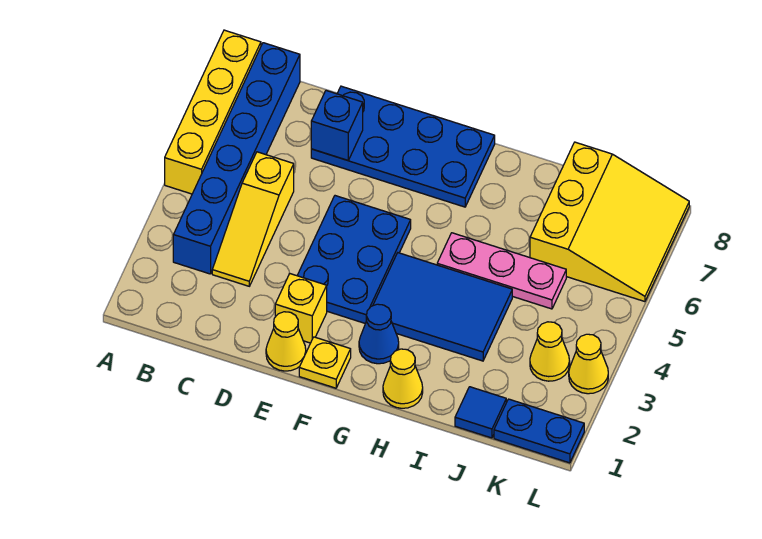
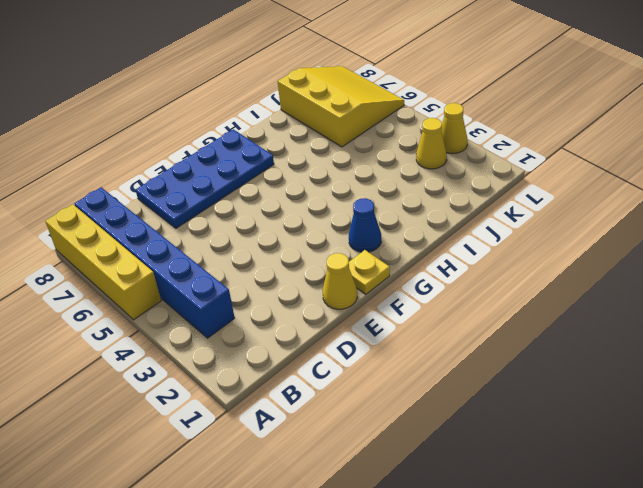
none -> yellow 1x3 slope [212,152,294,286]
none -> yellow 1x1 brick [275,274,327,343]
none -> blue 2x3 plate [297,196,411,324]

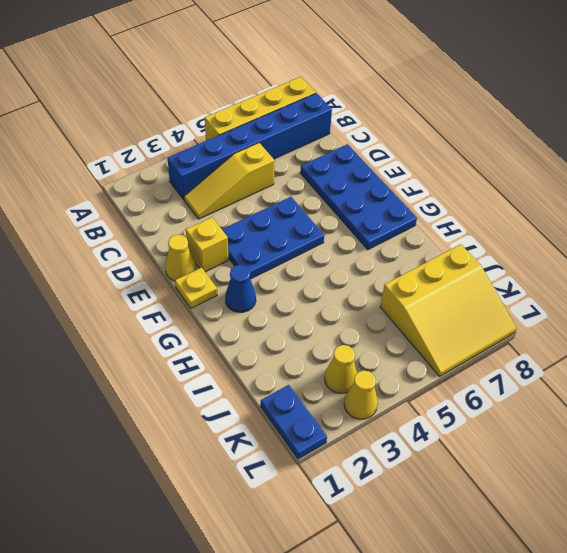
none -> blue 2x3 tile [373,253,512,361]
none -> yellow 1x1 cone [383,349,423,408]
none -> pink 1x3 plate [437,233,566,309]

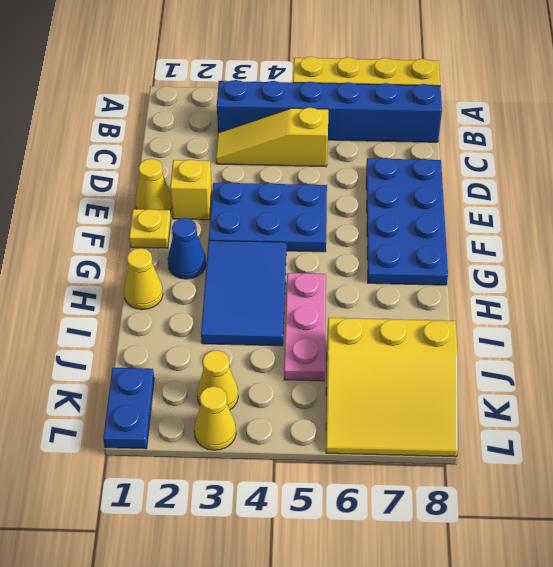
none -> blue 1x1 tile [455,387,506,438]
none -> blue 1x1 brick [311,91,363,160]

